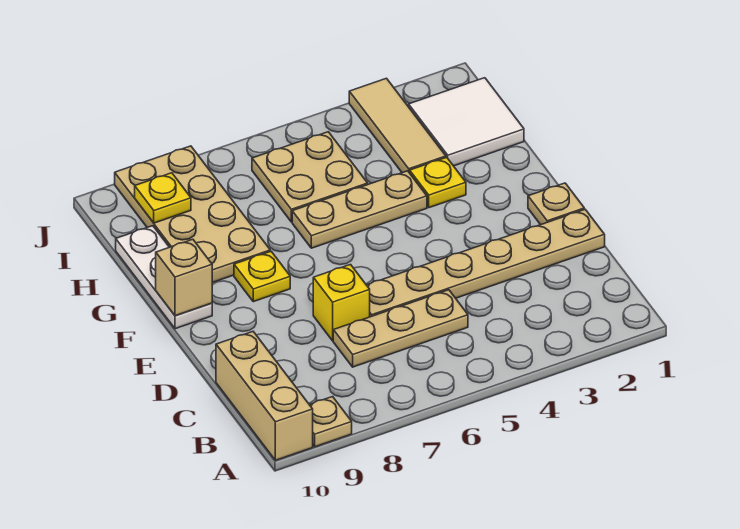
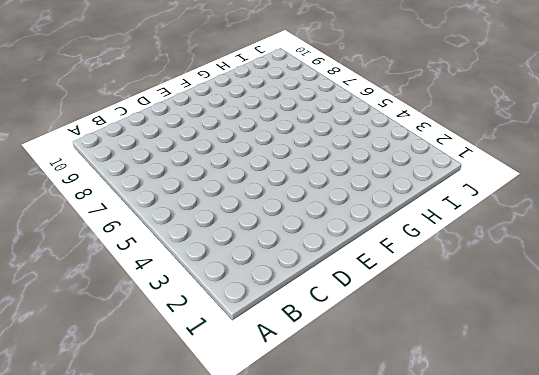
none -> tan 1x1 plate [309,397,352,447]
none -> tan 1x3 brick [216,332,313,460]
none -> tan 1x3 plate [333,290,468,367]

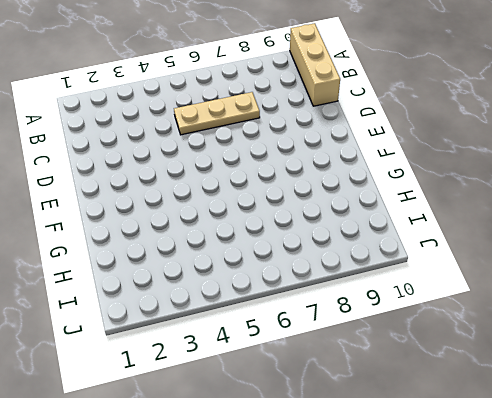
none -> tan 1x1 plate [309,397,352,447]
none -> tan 1x6 plate [367,209,605,317]
none -> yellow 1x1 brick [313,265,370,341]

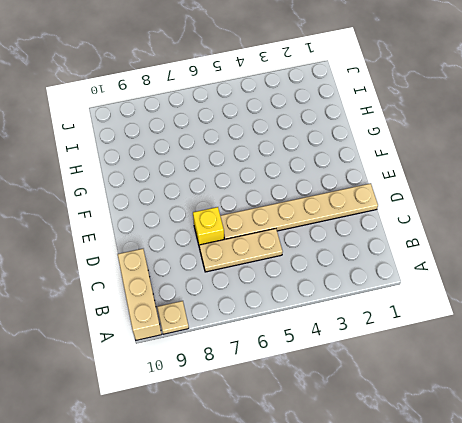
none -> tan 1x1 plate [528,183,584,225]
none -> yellow 1x1 plate [234,251,290,302]
none -> white 1x3 plate [116,226,212,329]

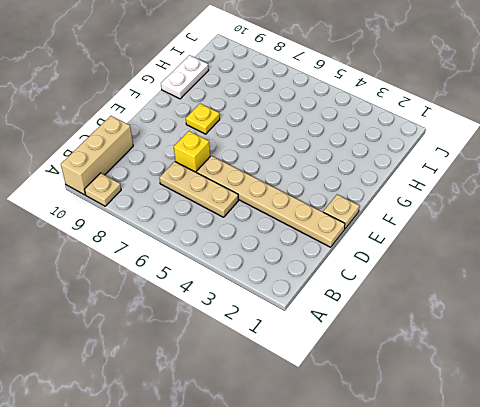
white 1x2 plate [161,55,209,99] -> white 1x3 plate [116,226,212,329]
none -> yellow 1x1 plate [410,157,466,208]
none -> tan 1x3 plate [292,171,427,248]
none -> tan 2x4 plate [115,146,270,283]

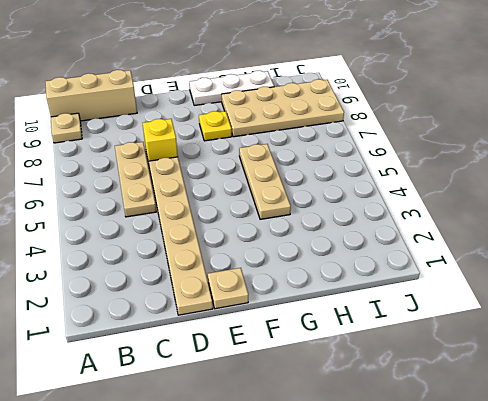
none -> yellow 1x1 plate [410,157,466,208]
none -> white 2x2 tile [409,78,524,166]
none -> tan 1x3 tile [349,78,446,173]

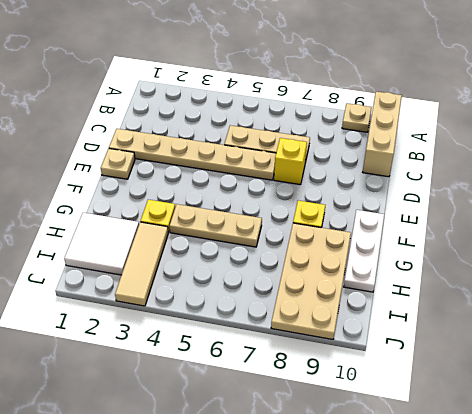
none -> tan 2x2 plate [252,132,368,222]
none -> tan 1x1 brick [156,239,212,316]
none -> yellow 1x1 plate [135,173,191,223]

